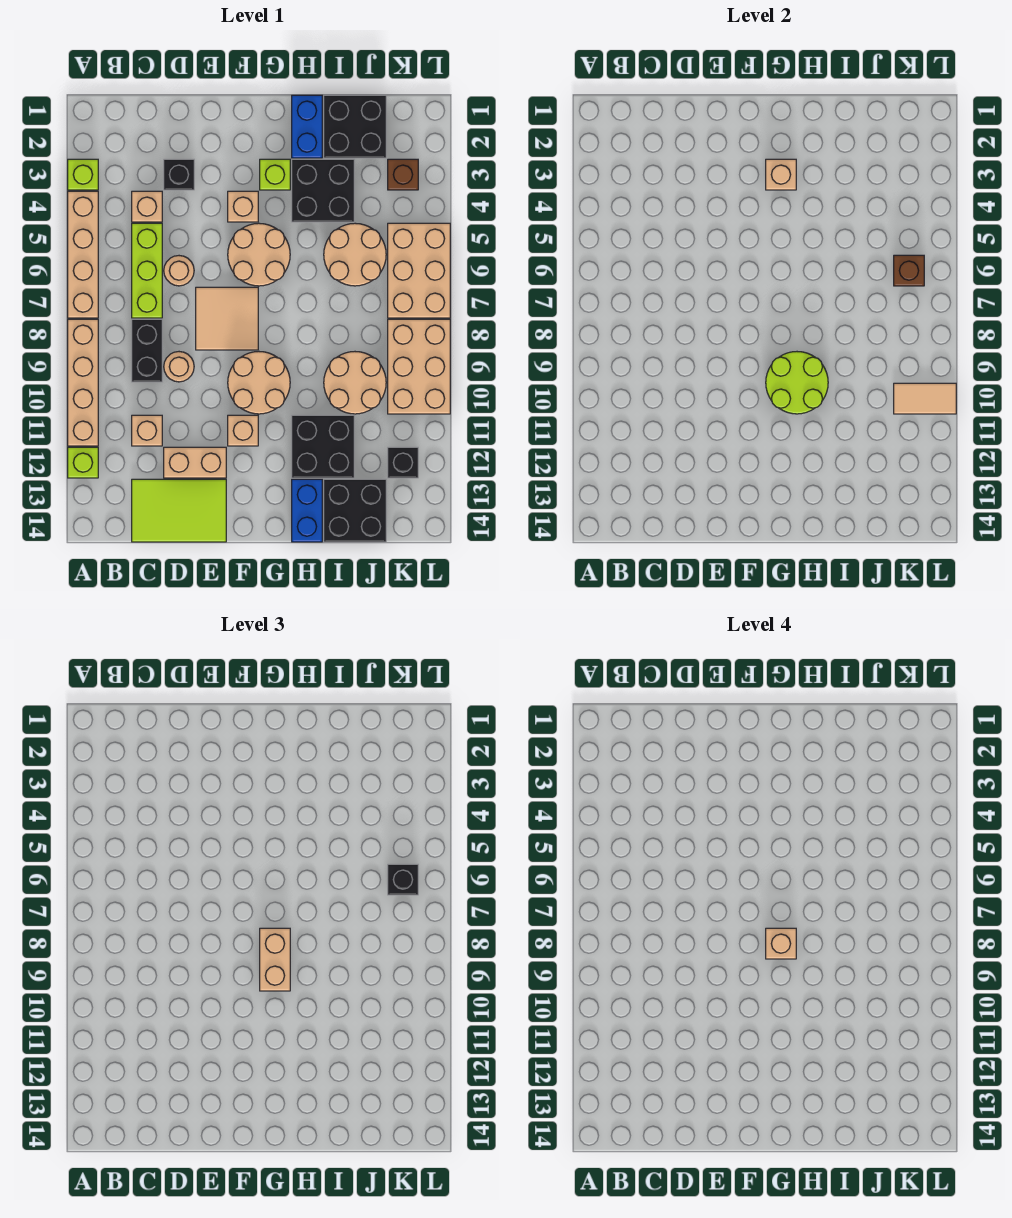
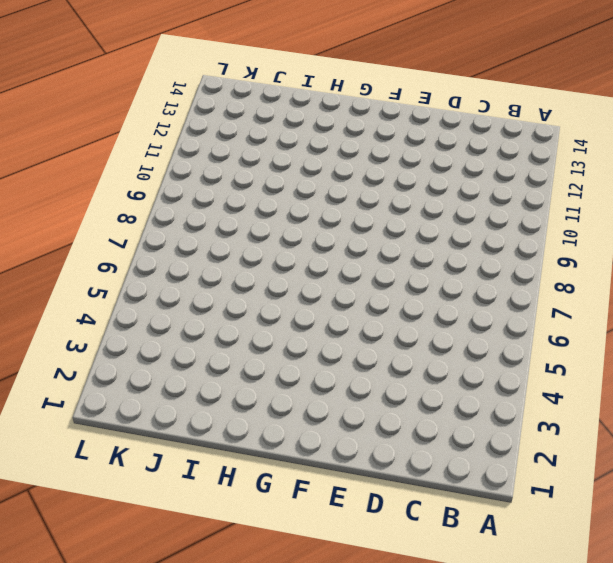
none -> lime 1x1 brick [68,159,98,190]
none -> tan 1x4 brick [68,191,98,318]
none -> tan 1x4 brick [68,319,98,446]
none -> lime 1x1 brick [68,447,98,478]

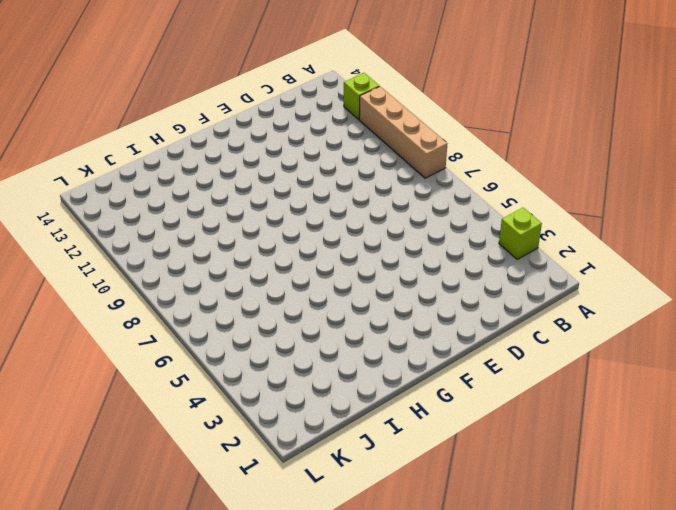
none -> tan 1x4 brick [68,191,98,318]
none -> tan 1x1 brick [132,191,162,222]
none -> lime 1x3 brick [132,223,162,318]
none -> black 1x2 brick [132,319,162,382]

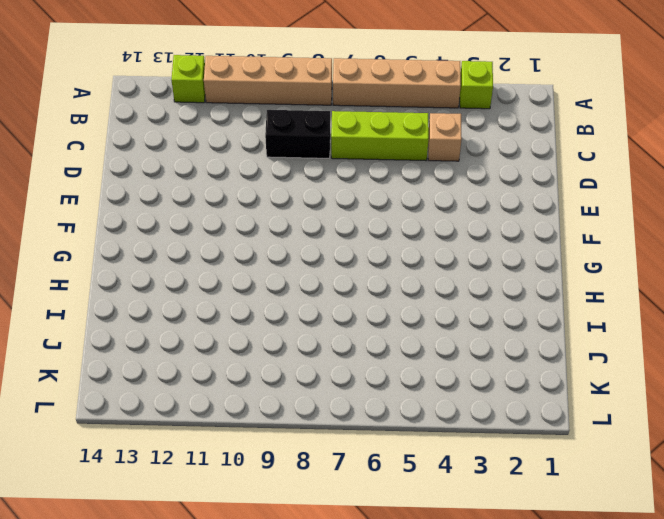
none -> tan 1x1 brick [132,415,162,446]
none -> lime 2x3 tile [132,479,226,542]
none -> black 1x1 brick [164,159,194,190]
none -> tan 1x1 round brick [164,256,194,286]

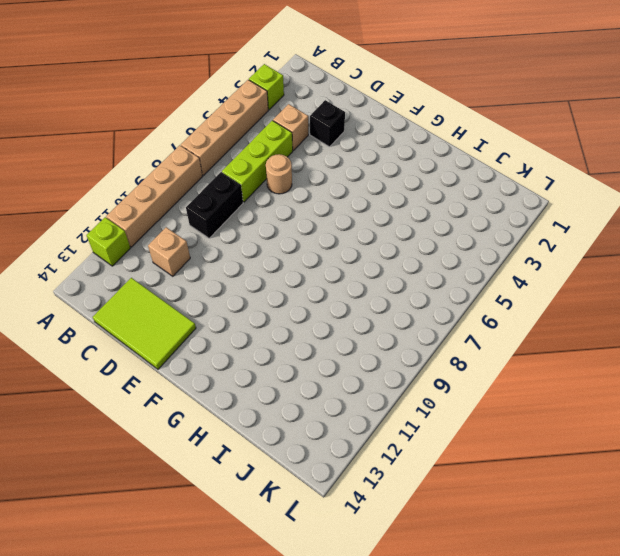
none -> tan 1x1 round brick [164,352,194,382]
none -> tan 1x2 brick [164,447,226,478]
none -> tan 2x2 tile [196,287,258,350]
none -> tan 1x1 brick [228,191,258,222]

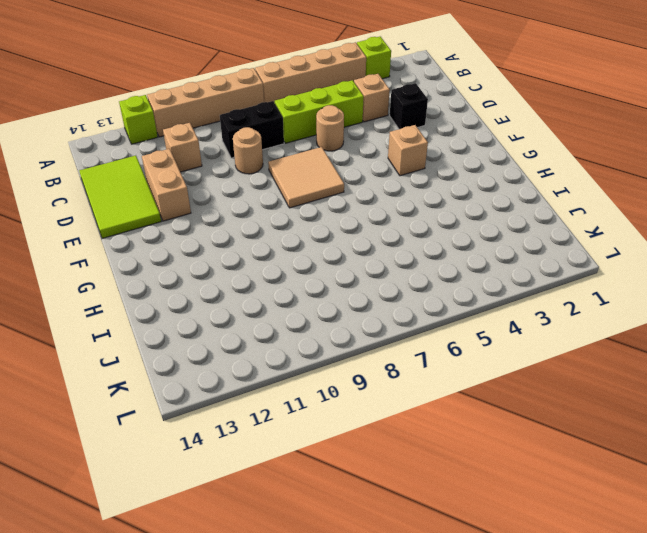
none -> tan 2x2 round brick [228,223,290,286]
none -> tan 2x2 round brick [228,352,290,414]
none -> tan 1x1 brick [228,415,258,446]
none -> lime 1x1 brick [260,159,290,190]

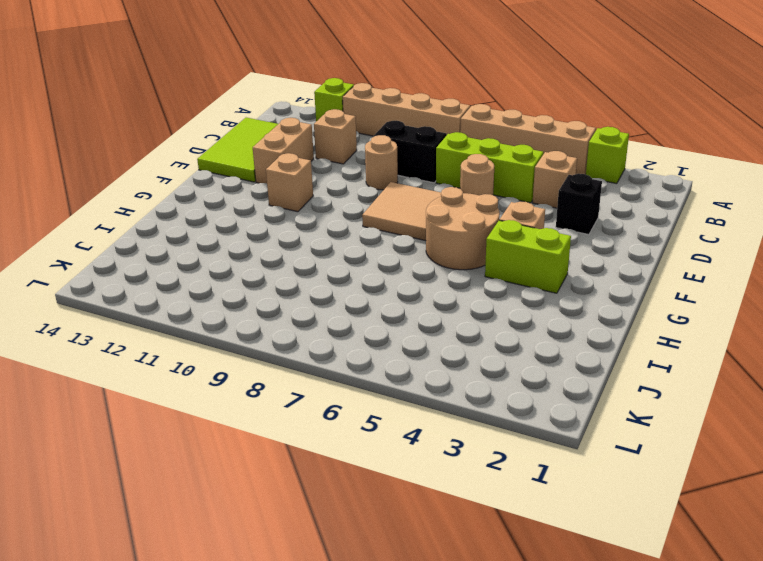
lime 1x2 brick [485,220,571,293] -> lime 1x1 brick [260,159,290,190]
none -> tan 2x2 round brick [228,352,290,414]
none -> blue 1x2 brick [292,95,322,158]
none -> black 2x2 brick [292,159,354,222]
none -> black 2x2 brick [292,415,354,478]

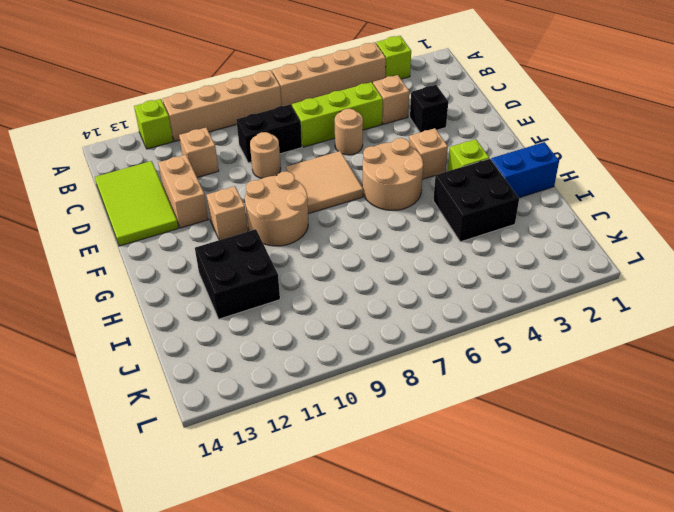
none -> blue 1x2 brick [292,479,322,542]
none -> black 2x2 brick [324,95,386,158]
none -> tan 2x2 round brick [324,223,386,286]
none -> tan 2x2 round brick [324,352,386,414]

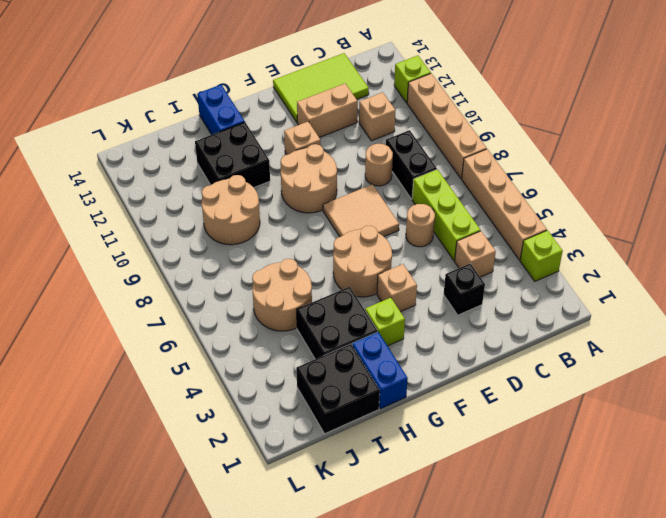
none -> black 2x2 brick [324,479,386,542]
none -> brown 1x1 brick [388,159,418,190]
none -> tan 2x3 brick [388,223,450,318]
none -> tan 2x3 brick [388,319,450,414]

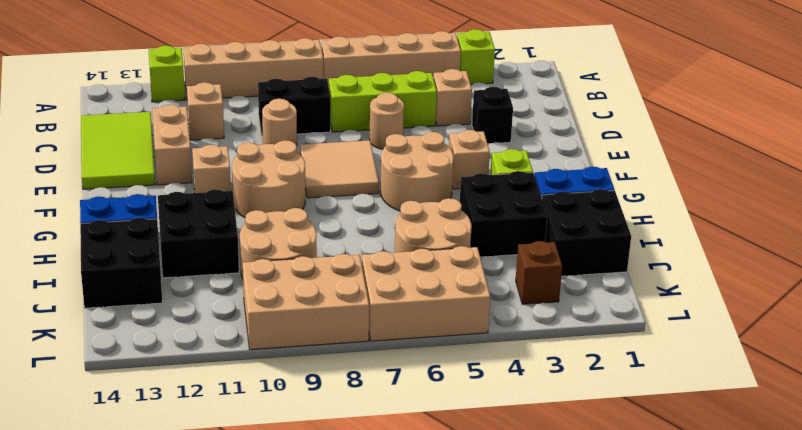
none -> black 1x1 brick [388,447,418,478]
none -> tan 1x1 brick [766,159,796,190]
none -> lime 2x2 round brick [766,352,828,414]
none -> brown 1x1 brick [894,255,924,286]

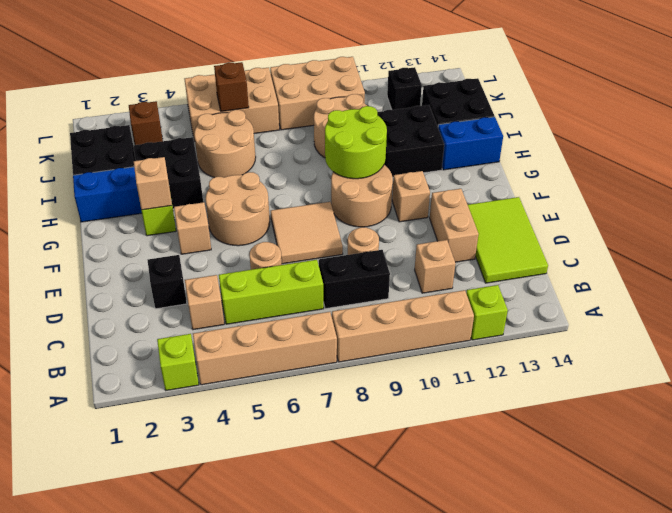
none -> tan 1x2 tile [894,383,956,414]
none -> tan 1x2 brick [260,928,290,991]
none -> black 1x1 brick [388,864,418,895]
none -> tan 1x1 brick [766,928,796,959]

